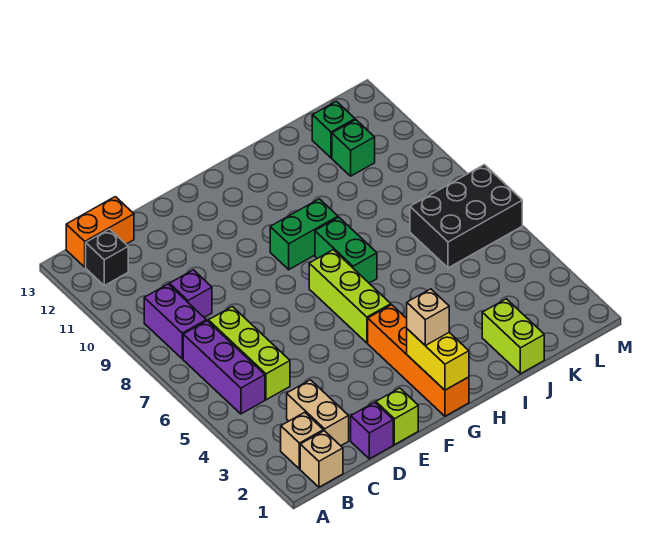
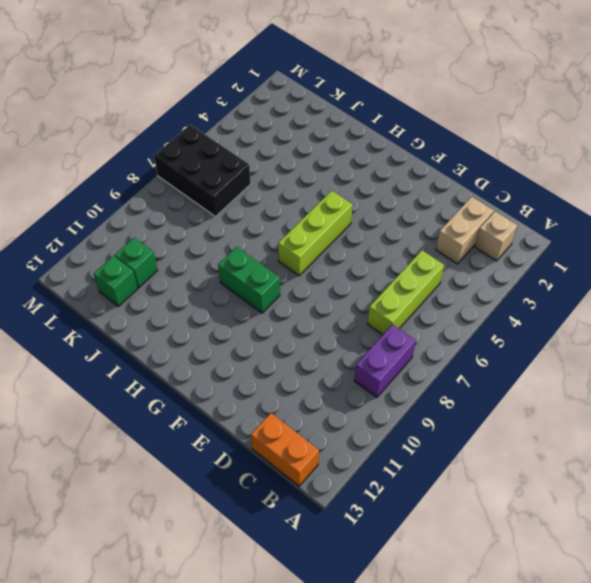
none -> tan 1x1 brick [300,431,343,487]
none -> purple 1x3 brick [183,321,265,414]
none -> black 1x1 brick [86,229,128,286]

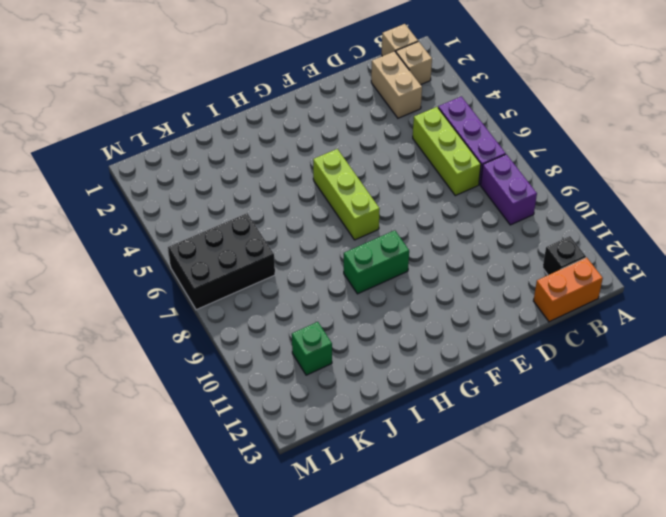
none -> purple 1x1 brick [169,270,212,317]
none -> purple 1x1 brick [351,402,393,459]
none -> lime 1x1 brick [376,388,418,445]

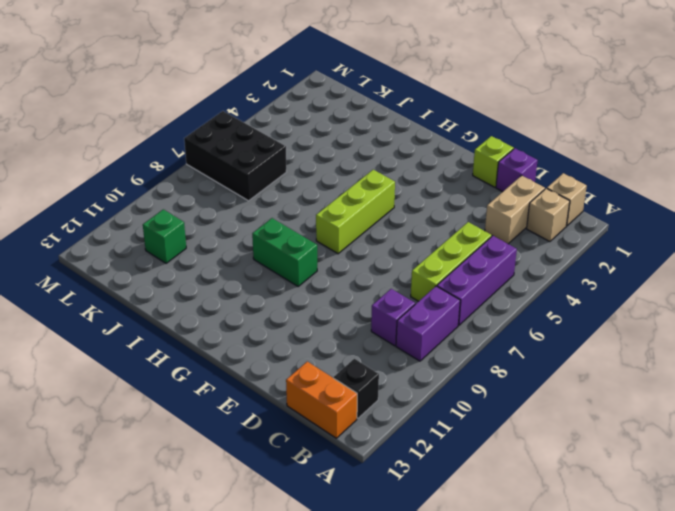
none -> orange 1x4 brick [368,305,469,416]
none -> green 1x2 brick [315,217,377,283]
none -> lime 1x2 brick [482,299,544,374]

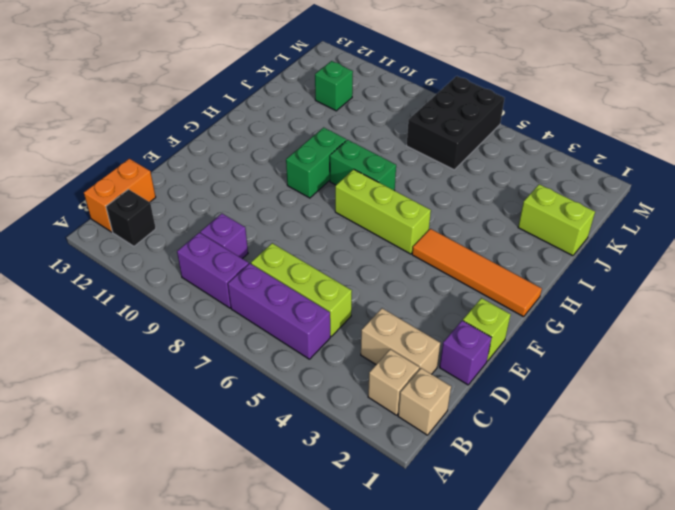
orange 1x4 tile [412,229,542,317] -> orange 1x4 brick [368,305,469,416]
none -> green 1x1 brick [312,101,355,158]
none -> yellow 1x2 brick [407,329,469,390]
none -> tan 1x1 brick [407,289,449,346]

